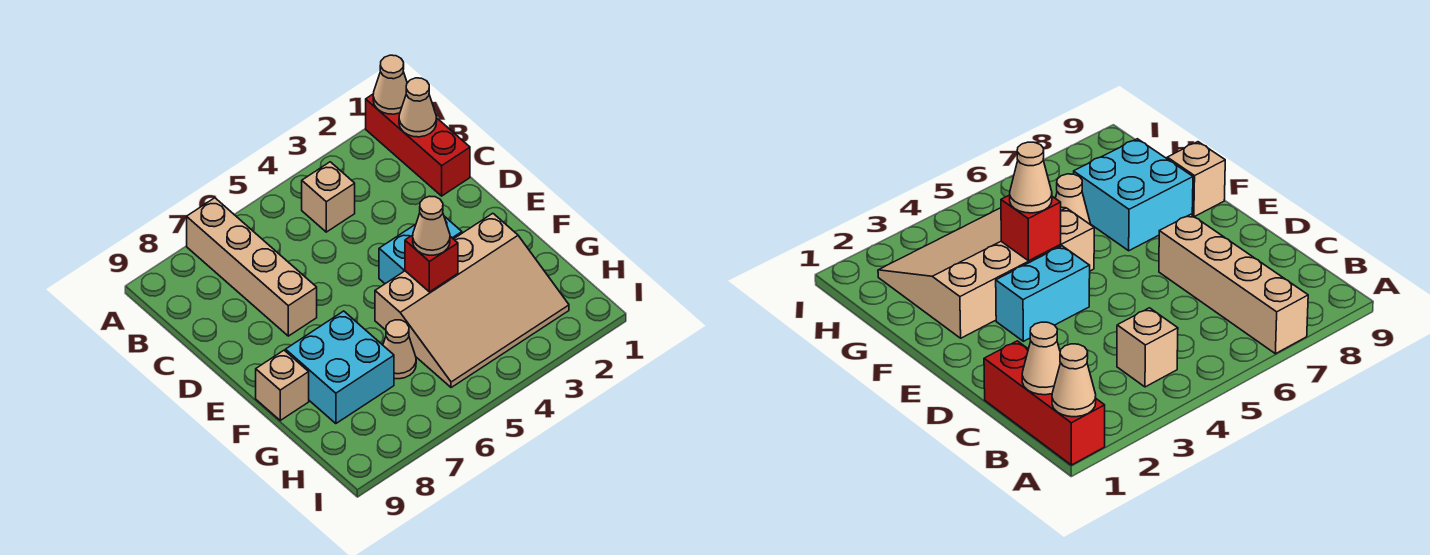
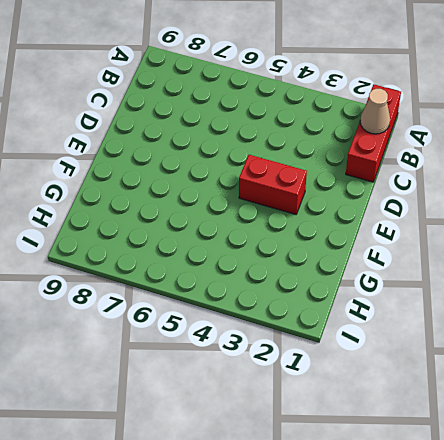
red 1x2 brick [239,155,307,214] -> cyan 1x2 brick [379,216,462,284]
none -> tan 1x4 brick [187,198,317,336]
none -> tan 1x1 brick [302,162,355,232]
none -> tan 3x4 slope [375,213,569,388]

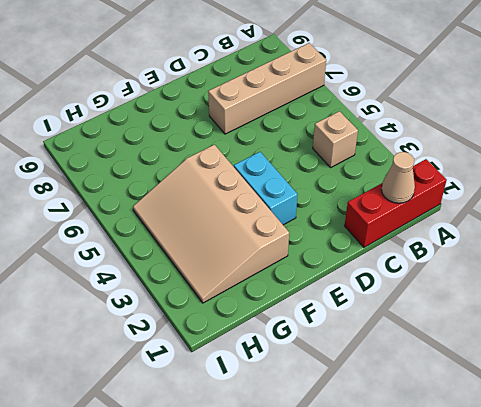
none -> cyan 2x2 brick [286,311,394,424]
none -> tan 1x1 brick [256,350,309,420]
none -> tan 1x1 cone [383,320,416,379]

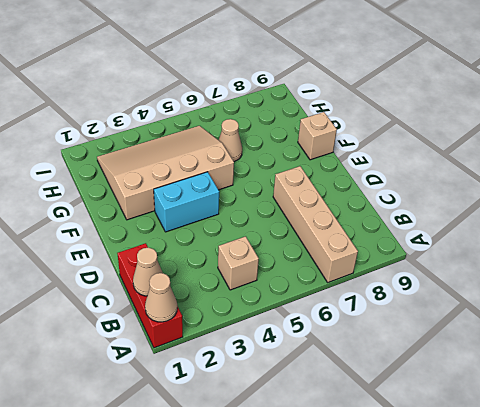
none -> cyan 2x2 brick [286,311,394,424]
none -> red 1x1 brick [405,235,458,292]
none -> tan 1x1 cone [413,196,450,255]

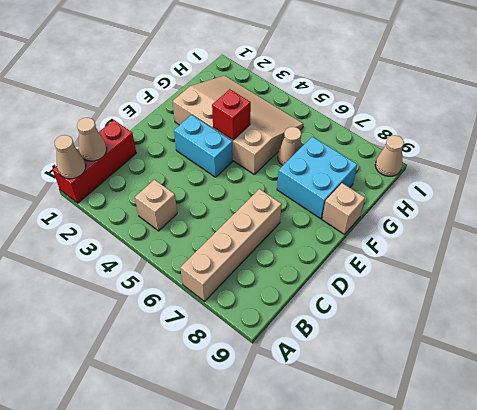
tan 1x1 cone [375,135,404,176] -> tan 1x1 cone moved to [413,196,450,255]

